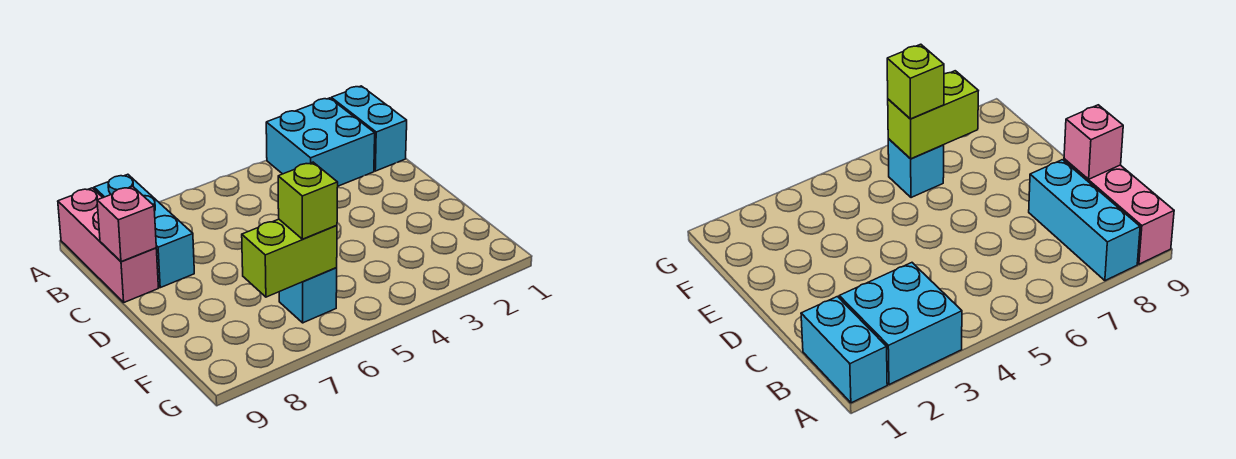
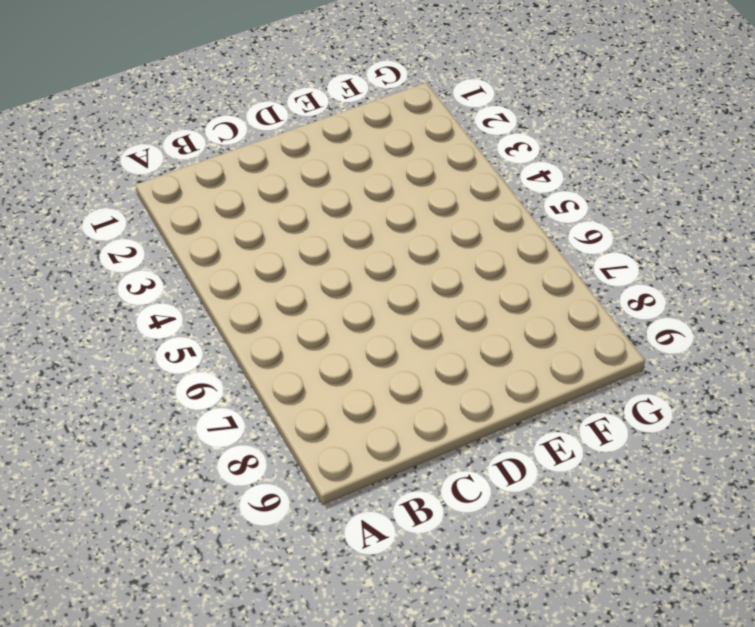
none -> cyan 1x2 brick [331,86,407,171]
none -> cyan 2x2 brick [266,98,375,186]

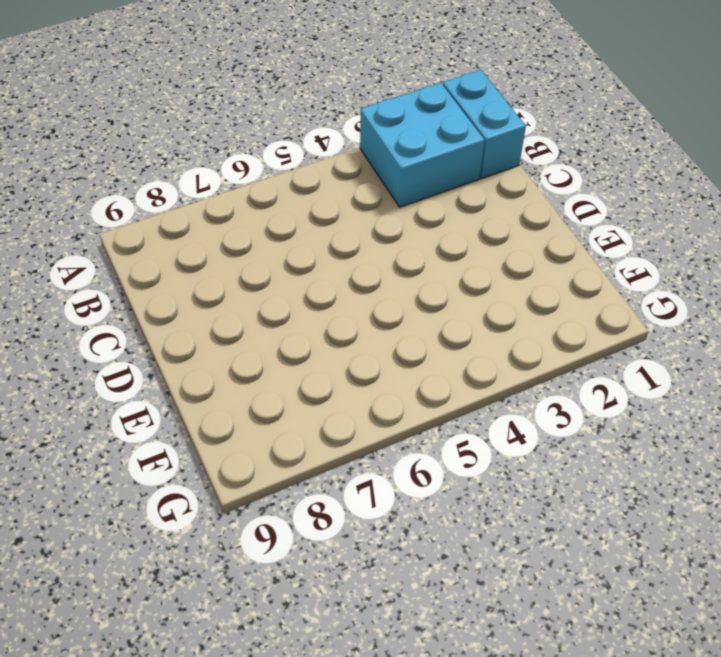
none -> cyan 1x3 brick [94,174,194,288]
none -> pink 1x3 brick [58,188,158,302]

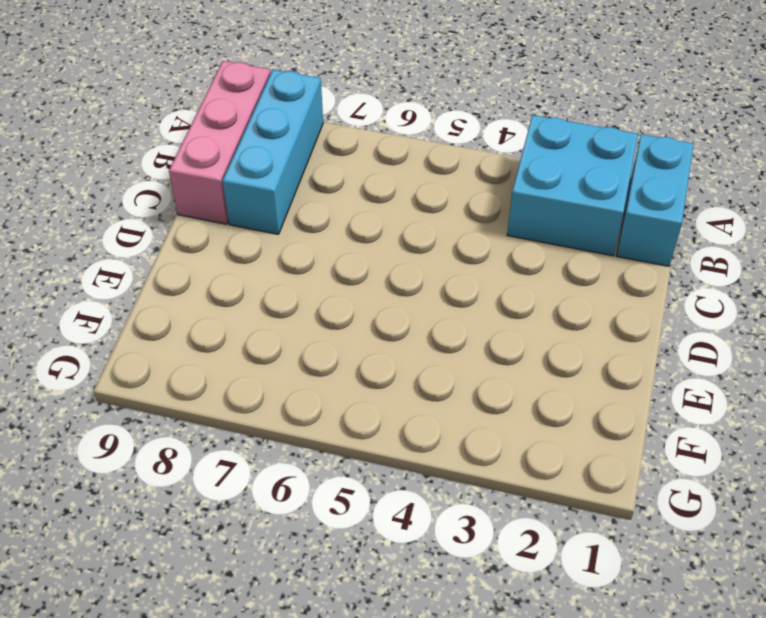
none -> cyan 1x1 brick [279,268,337,323]
none -> pink 1x1 brick [97,186,156,262]

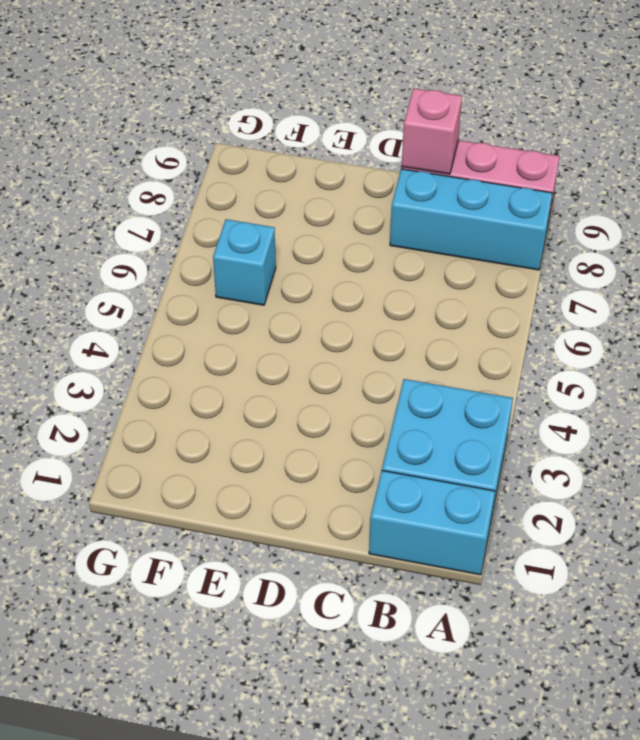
none -> lime 1x2 brick [242,219,337,297]
none -> lime 1x1 brick [278,162,338,239]

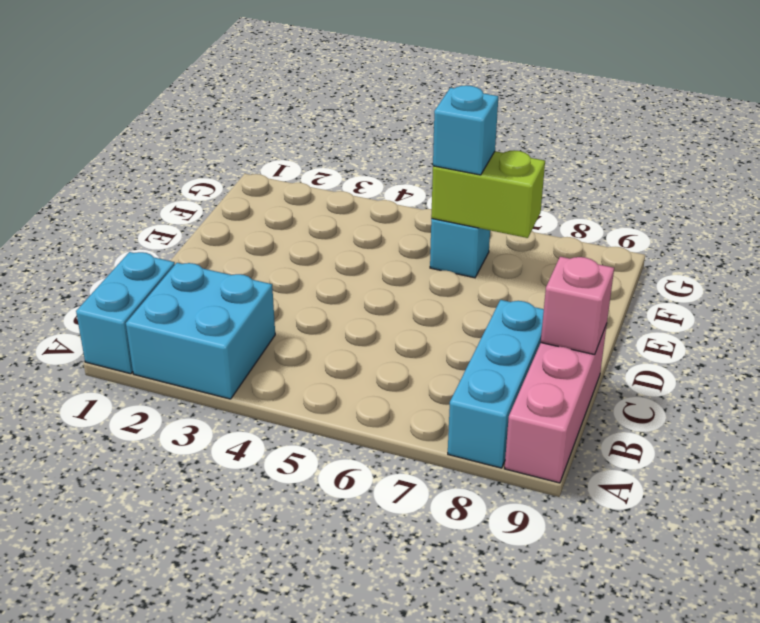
cyan 1x1 brick [433,85,498,175] -> lime 1x1 brick [278,162,338,239]

